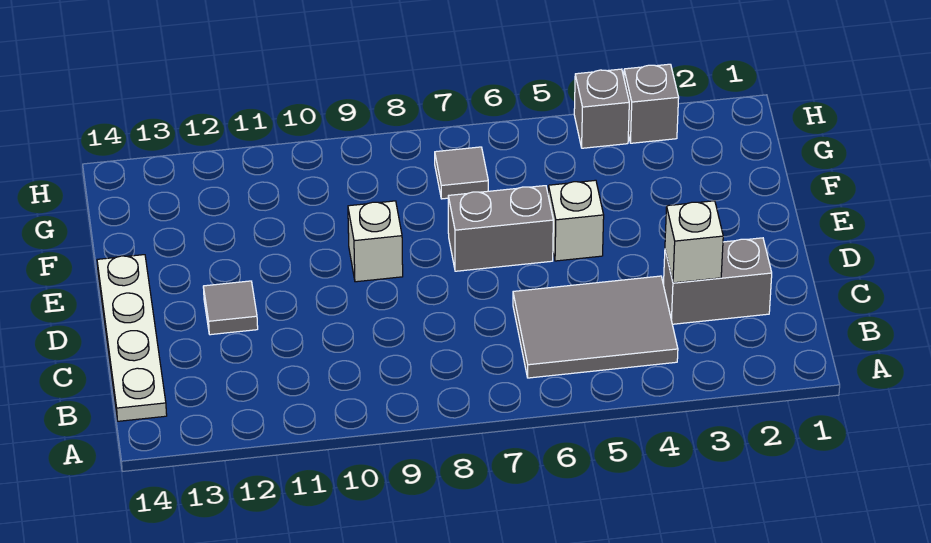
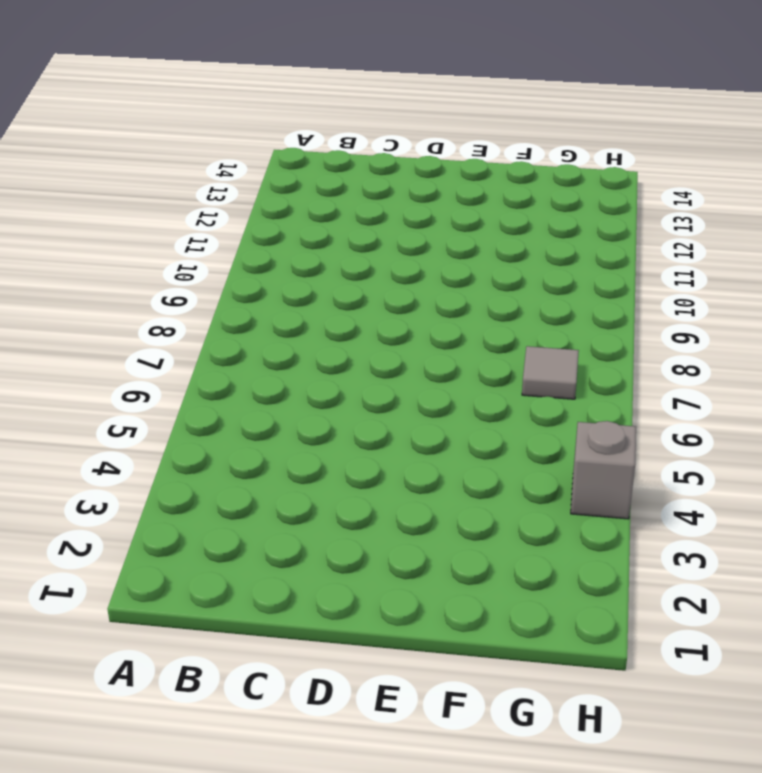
none -> grey 2x3 tile [513,276,678,378]
none -> white 1x4 plate [97,255,167,421]

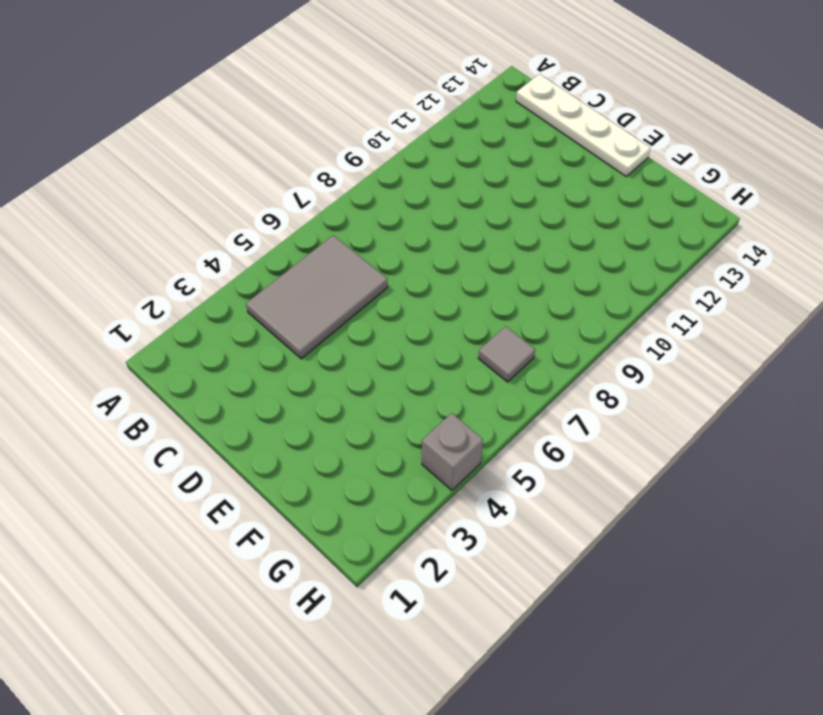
none -> grey 1x2 brick [663,238,772,324]
none -> grey 1x1 tile [203,281,258,335]

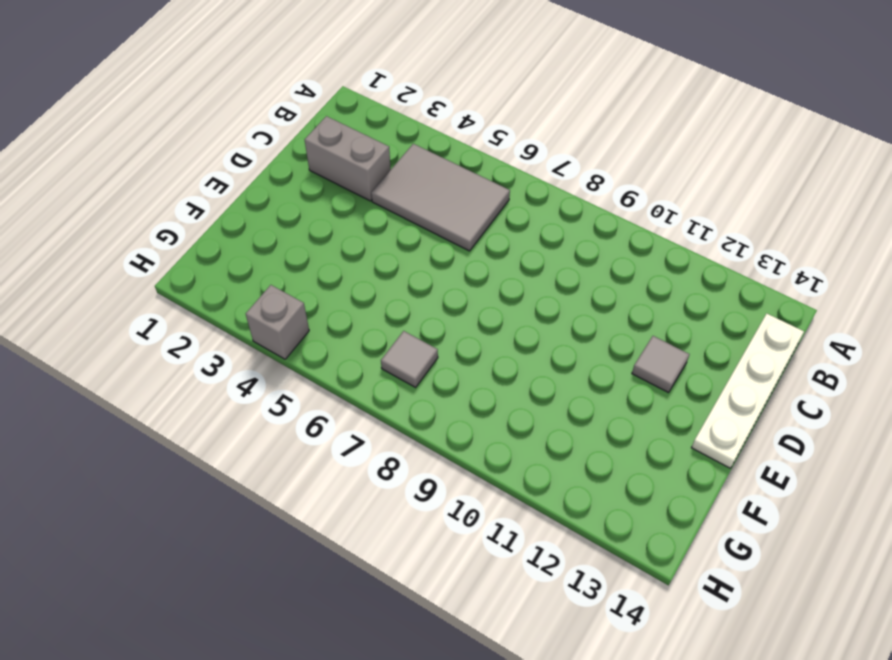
none -> white 1x1 brick [548,180,604,261]
none -> grey 1x2 brick [448,186,553,271]

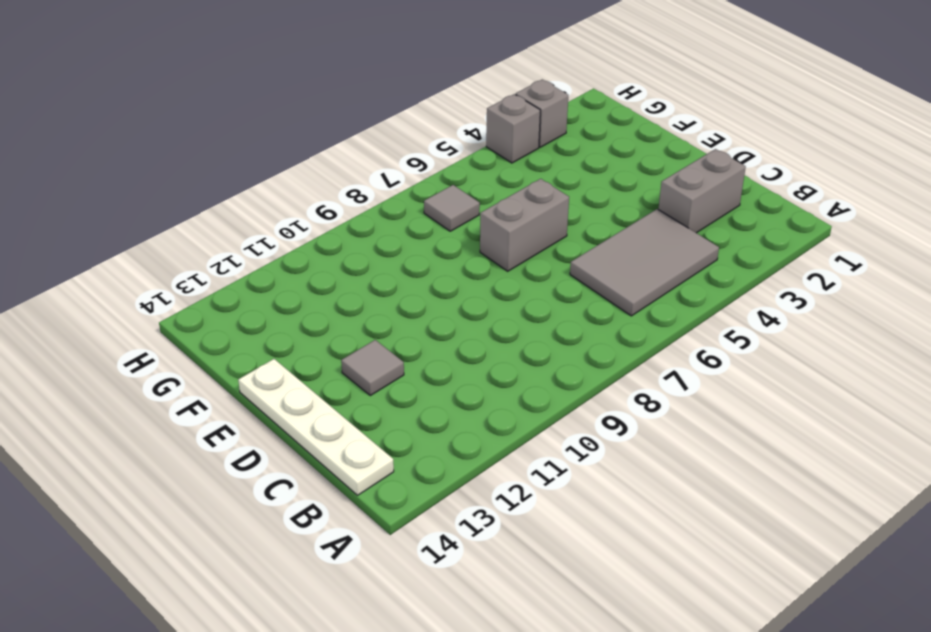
none -> white 1x1 brick [548,180,604,261]
none -> white 1x1 brick [348,201,403,282]

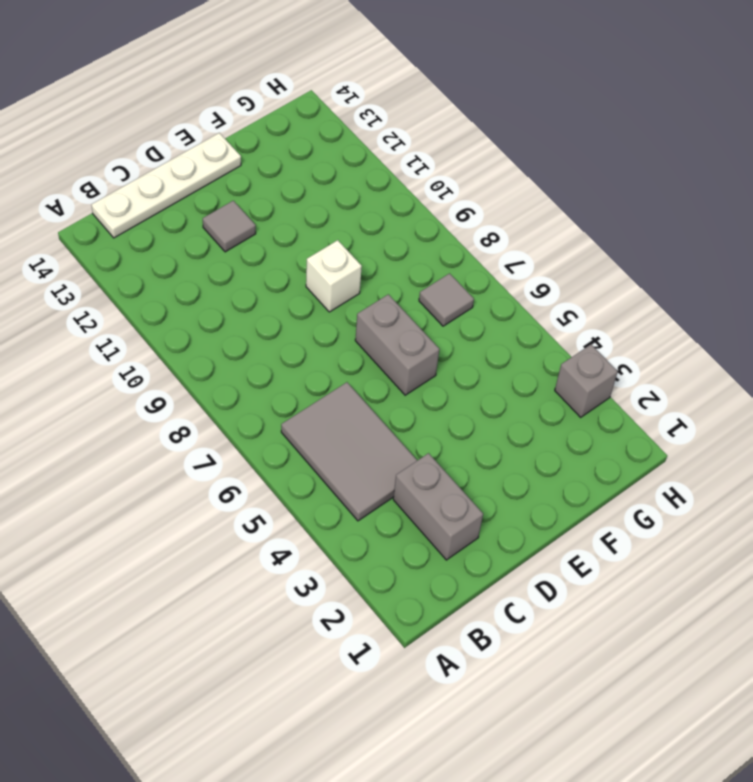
none -> white 1x1 brick [548,180,604,261]
none -> grey 1x1 brick [574,69,629,148]

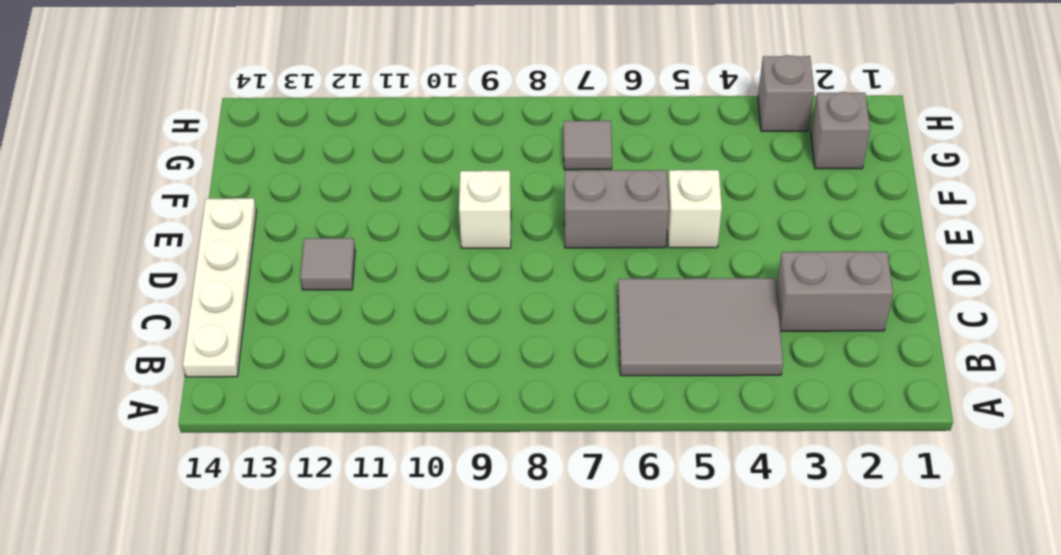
grey 1x1 brick [811,92,870,169] -> grey 1x1 brick moved to [574,69,629,148]
none -> white 1x1 brick [665,201,723,283]

